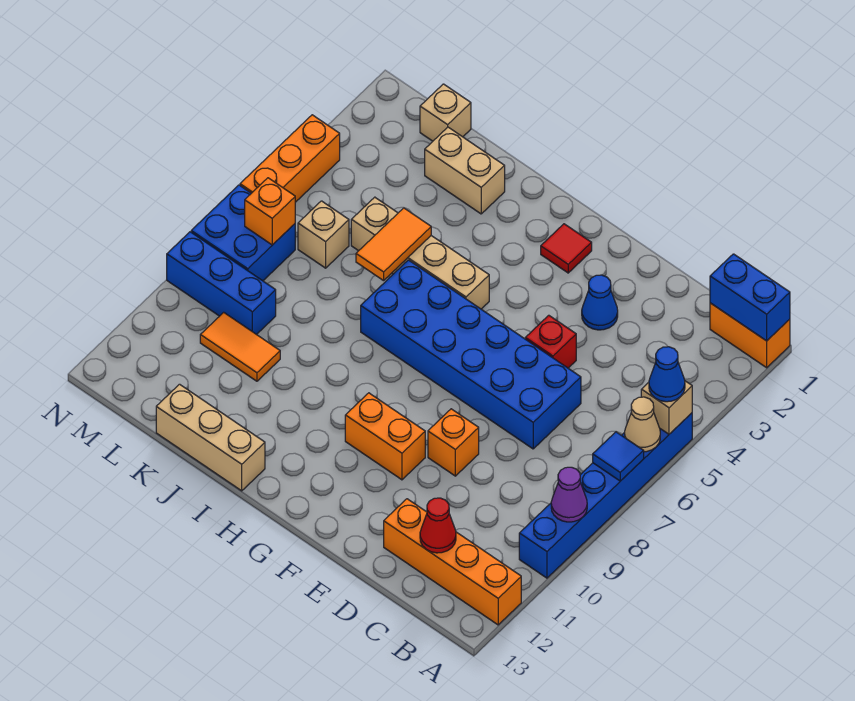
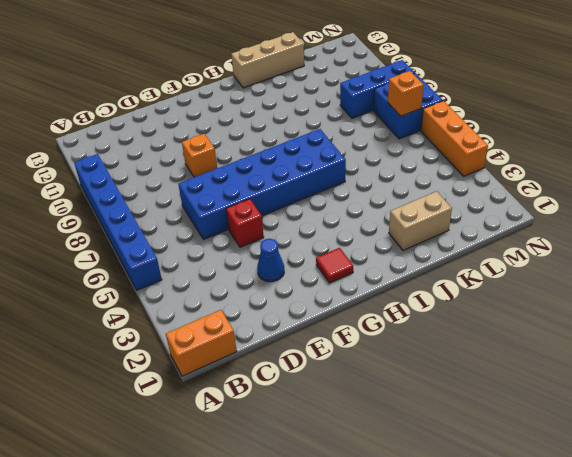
none -> orange 1x4 brick [384,499,521,625]
none -> orange 1x2 brick [345,393,425,480]
none -> tan 1x4 brick [351,197,489,309]

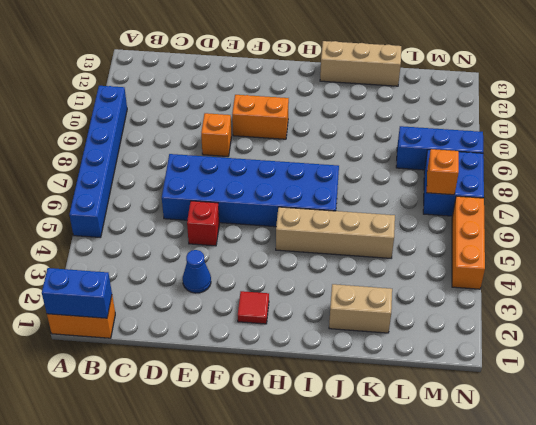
none -> orange 1x4 brick [384,499,521,625]
none -> orange 1x2 tile [200,312,280,381]
none -> tan 1x1 brick [420,84,471,141]

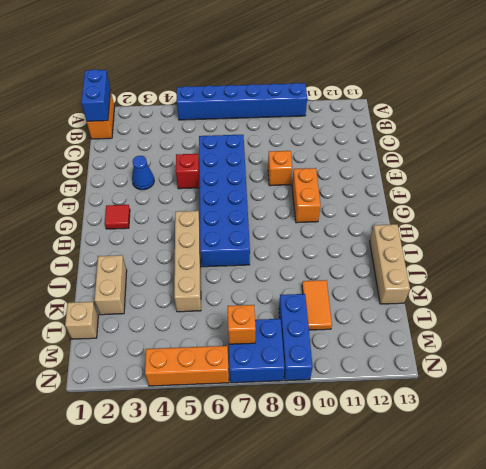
none -> orange 1x4 brick [384,499,521,625]
none -> tan 1x1 brick [298,201,349,268]
none -> tan 1x1 brick [641,381,692,434]

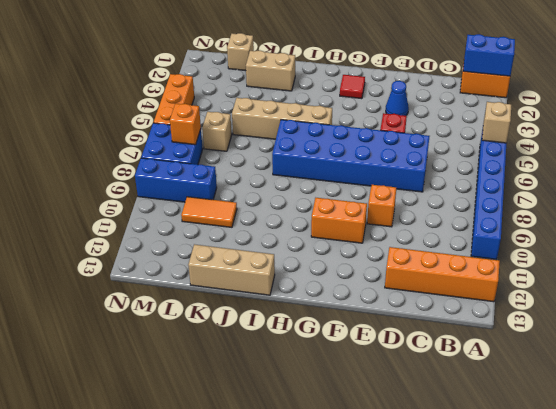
none -> tan 1x1 cone [625,397,660,452]
none -> blue 1x1 tile [593,432,644,481]
none -> purple 1x1 cone [551,467,587,522]

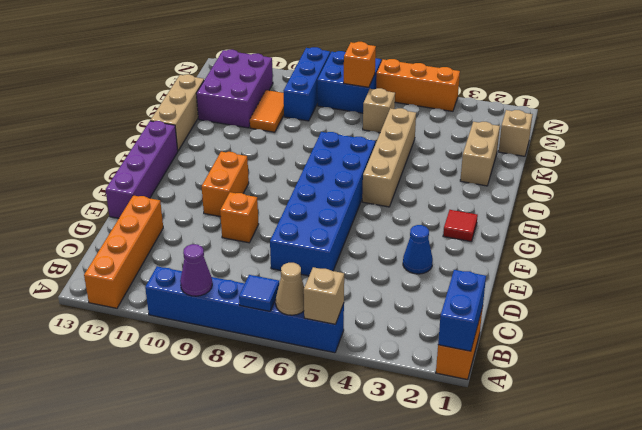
purple 1x4 brick [106,121,178,218] -> none
purple 2x3 brick [196,50,273,128] -> none
none -> red 1x1 brick [525,315,576,368]
none -> red 1x1 cone [420,498,456,553]
none -> orange 1x2 tile [356,208,431,281]

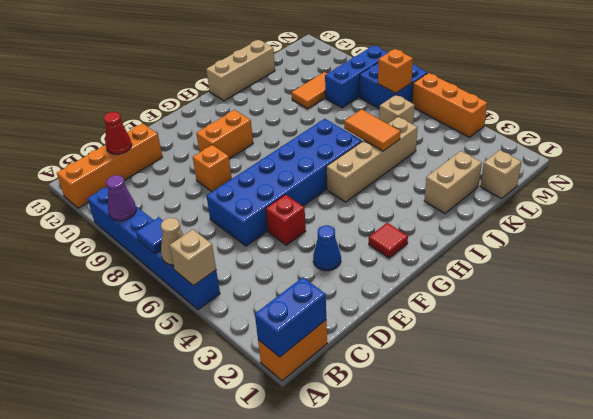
none -> blue 1x1 cone [649,347,685,402]

